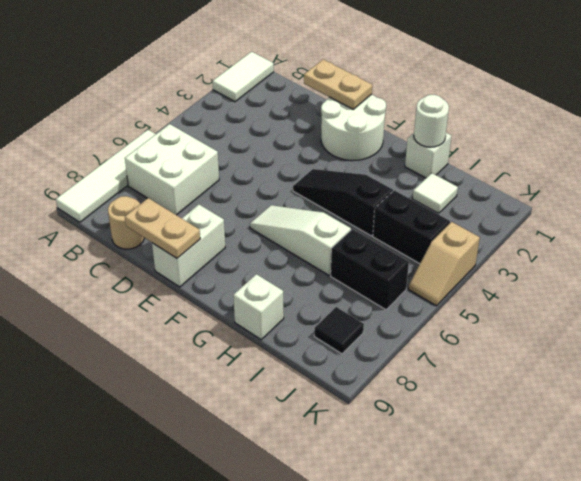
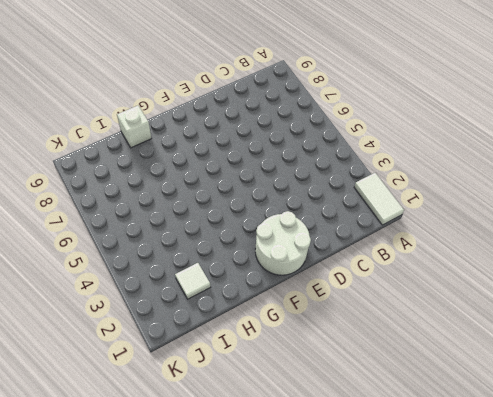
none -> white 1x4 tile [56,130,156,222]
none -> white 2x2 brick [125,124,219,215]
none -> tan 1x1 round brick [108,196,144,249]

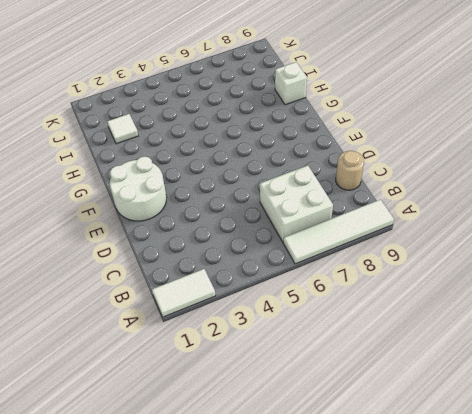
none -> white 1x2 brick [152,205,225,287]
none -> black 1x3 slope [293,169,393,236]
none -> white 1x3 slope [250,205,351,275]

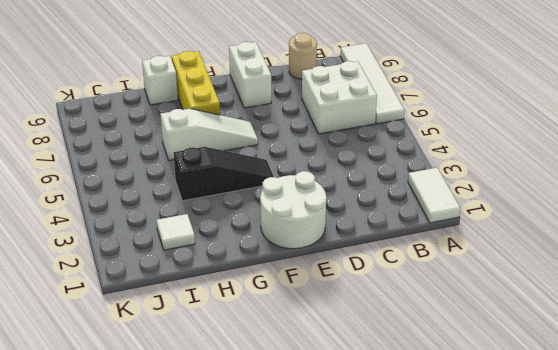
yellow 1x3 brick [171,51,220,115] -> none
none -> white 1x1 brick [405,133,451,178]
none -> black 1x2 brick [373,190,450,264]
none -> black 1x2 brick [331,229,409,310]

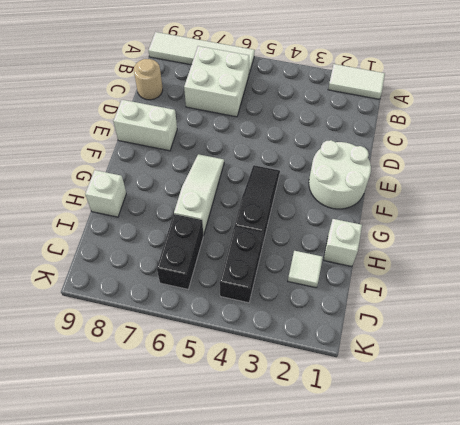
none -> black 1x1 tile [314,307,364,354]
none -> tan 1x2 slope [409,222,480,306]
none -> tan 1x2 plate [304,59,372,109]

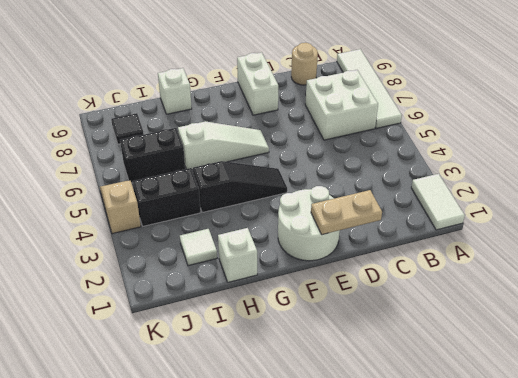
none -> tan 1x2 plate [125,198,200,258]
none -> white 1x1 round brick [414,95,449,147]

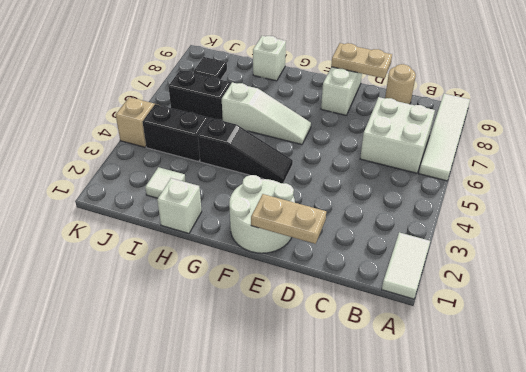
none -> white 1x1 round brick [414,95,449,147]

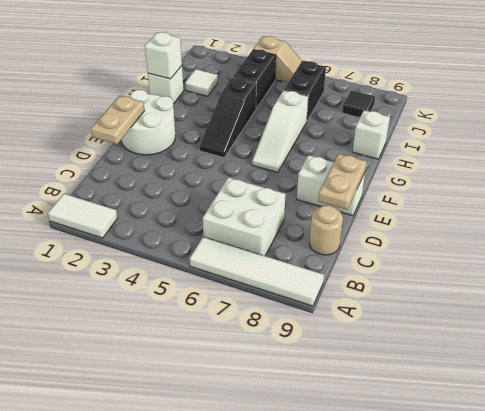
white 1x1 brick [145,32,182,79] -> white 1x1 round brick [414,95,449,147]

